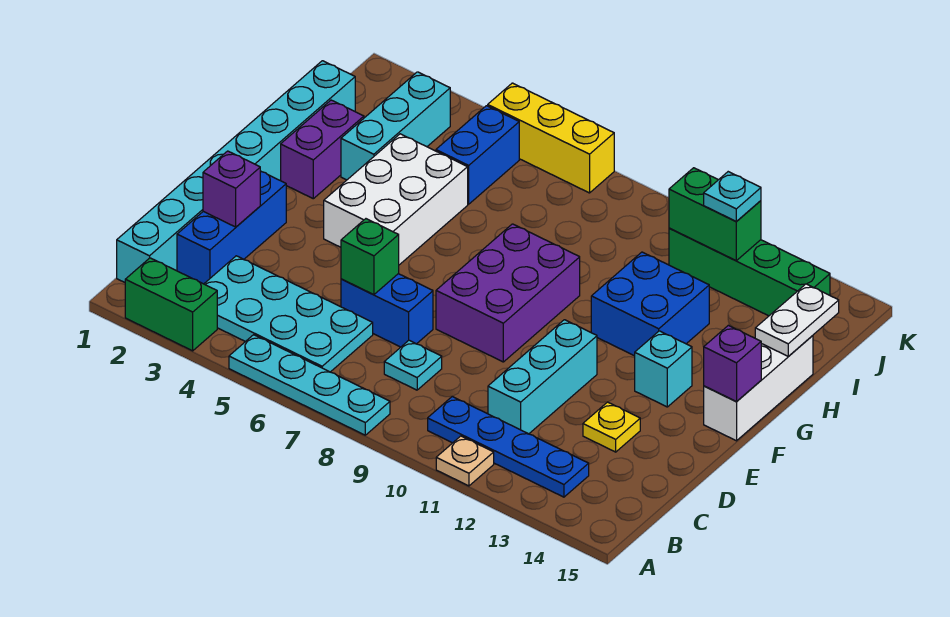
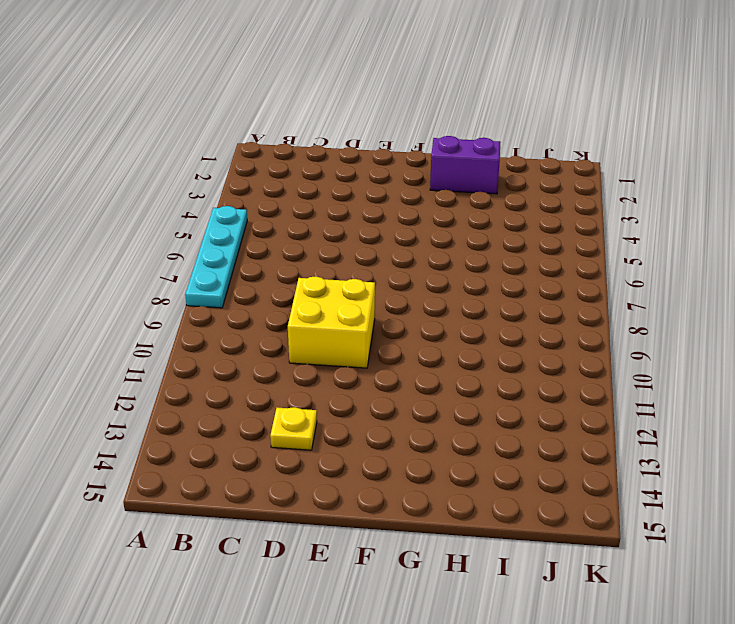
yellow 2x2 brick [288,276,375,368] -> purple 2x3 brick [436,224,580,362]
none -> green 1x2 brick [125,258,217,351]
none -> tan 1x1 plate [436,436,494,486]
none -> cyan 1x8 brick [117,61,355,282]

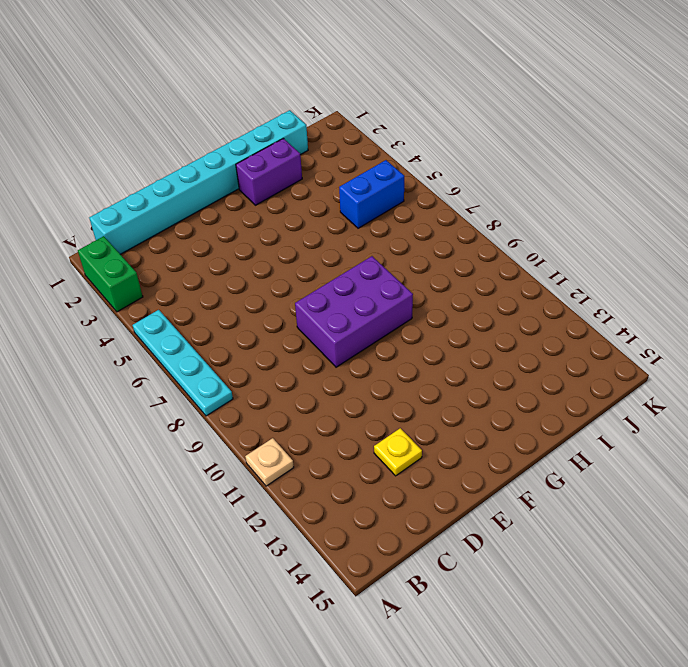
none -> cyan 2x4 plate [204,256,373,372]
none -> blue 1x4 plate [428,396,589,497]
none -> blue 1x3 brick [177,171,286,284]

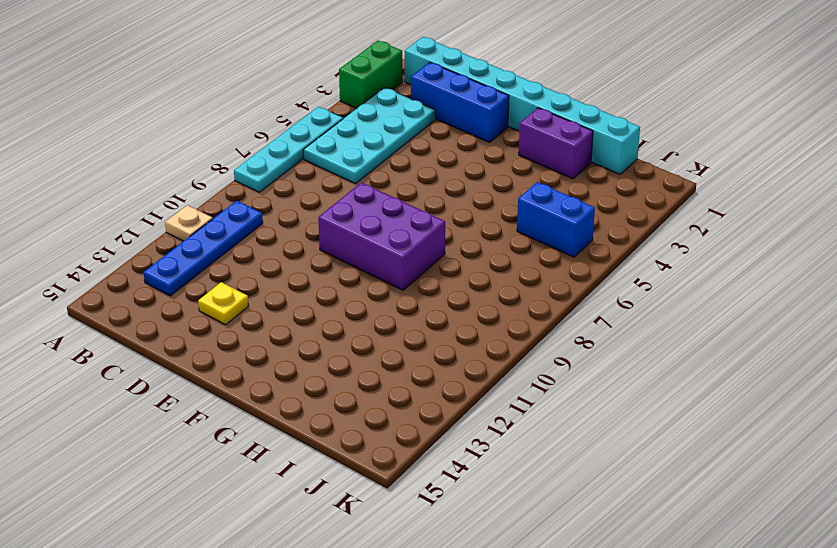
none -> cyan 1x1 plate [384,340,442,390]
none -> cyan 1x3 brick [488,320,597,434]
none -> blue 1x2 brick [341,274,433,347]

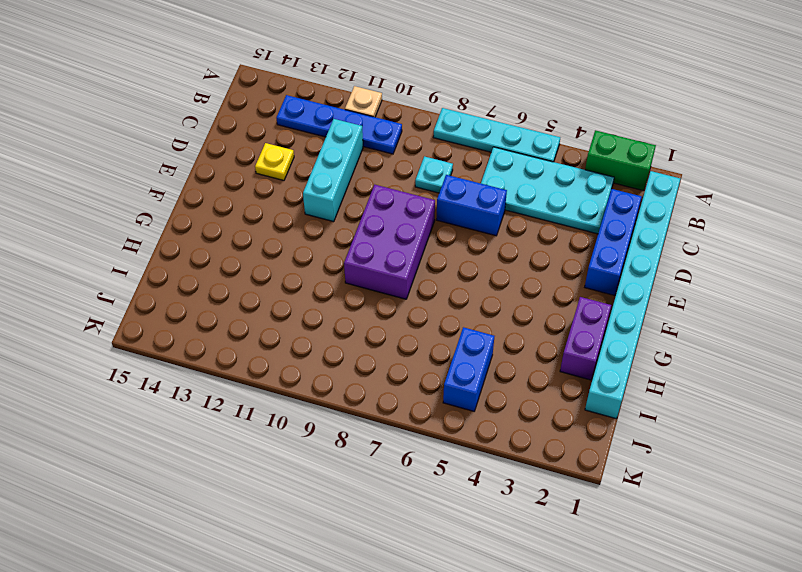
none -> white 2x3 brick [324,134,468,265]
none -> cyan 1x1 brick [635,331,692,407]
none -> white 1x3 brick [704,336,813,441]

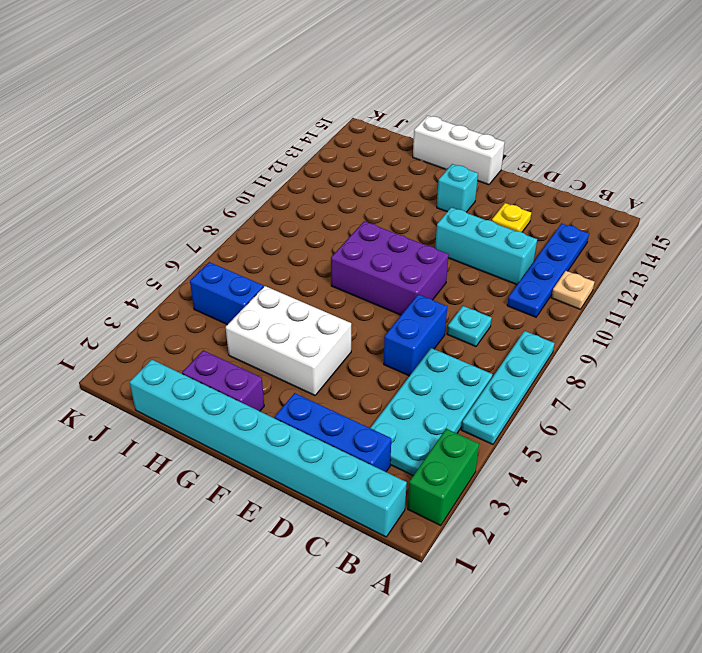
none -> blue 2x2 brick [591,252,709,356]
none -> cyan 1x3 brick [341,72,450,180]
none -> green 1x4 brick [669,228,830,316]

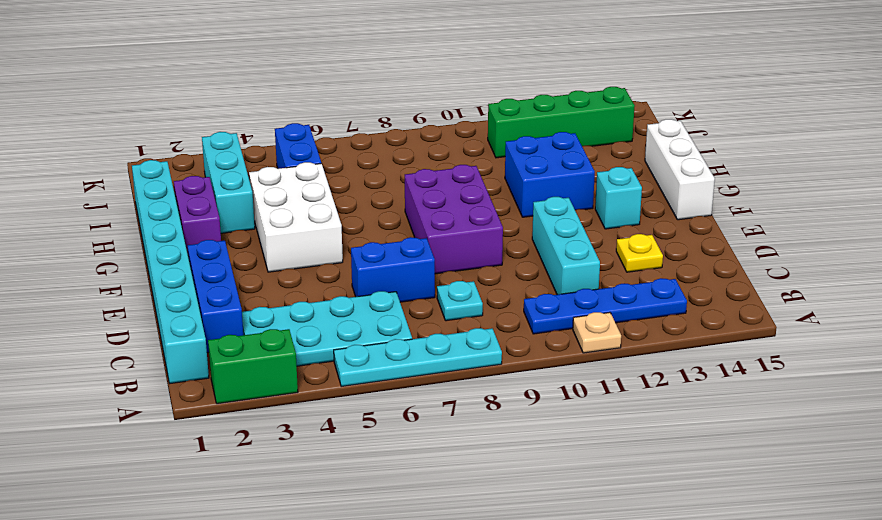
none -> yellow 1x3 brick [488,83,614,193]
none -> purple 1x1 brick [203,151,260,227]
none -> green 1x1 brick [341,219,399,295]

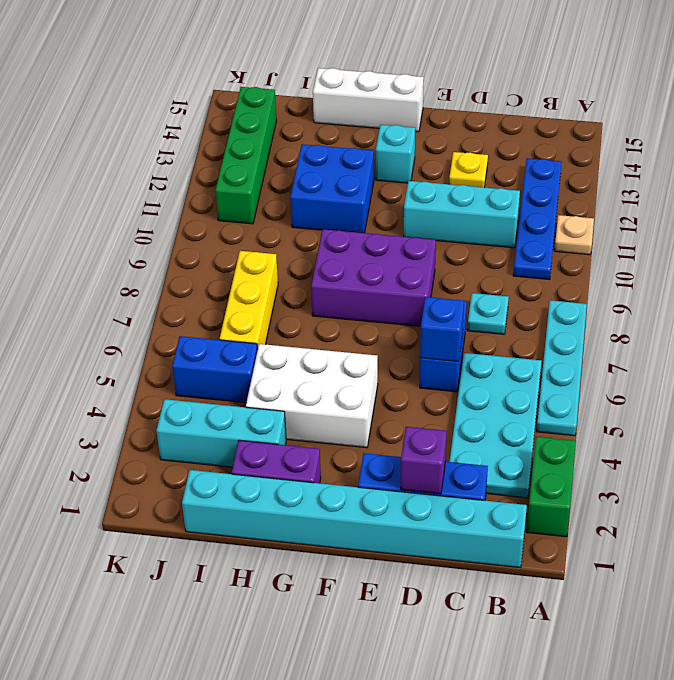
blue 1x1 brick [420,297,464,361] -> green 1x1 brick [341,219,399,295]
yellow 1x3 brick [220,251,278,349] -> yellow 1x3 brick moved to [488,83,614,193]
none -> purple 1x1 brick [704,325,761,402]
none -> white 1x2 plate [755,284,839,356]
none -> green 1x2 brick [669,168,761,261]

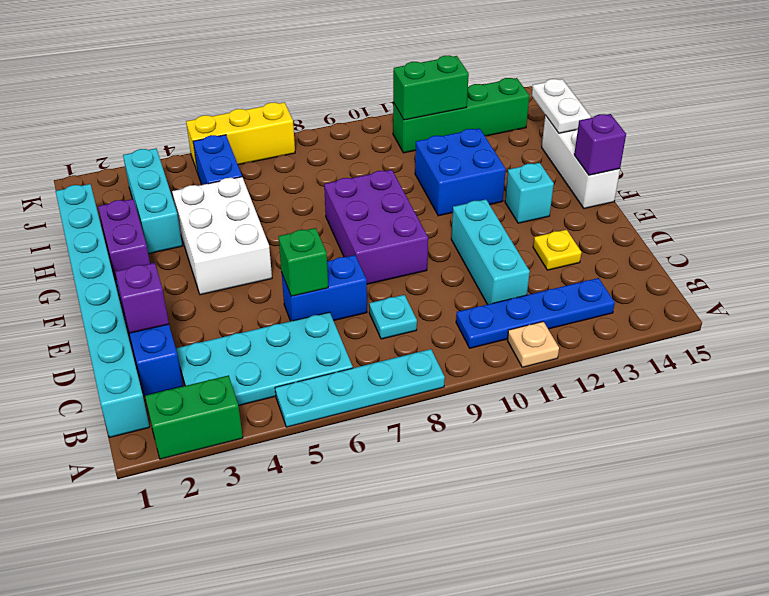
none -> cyan 1x1 plate [704,172,761,222]

